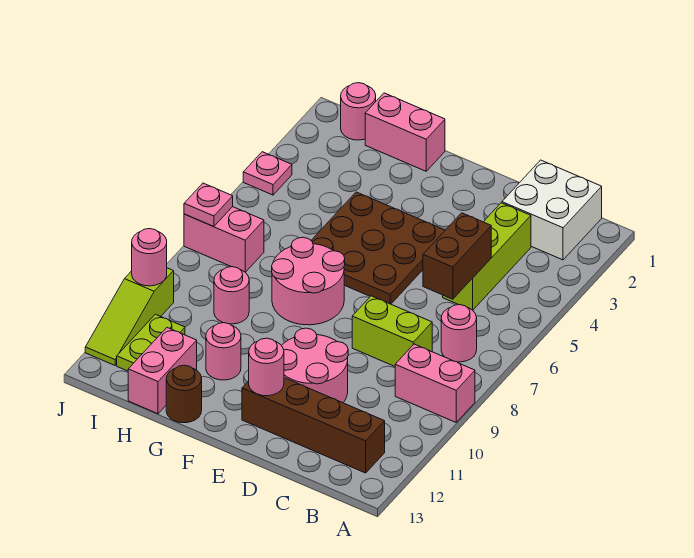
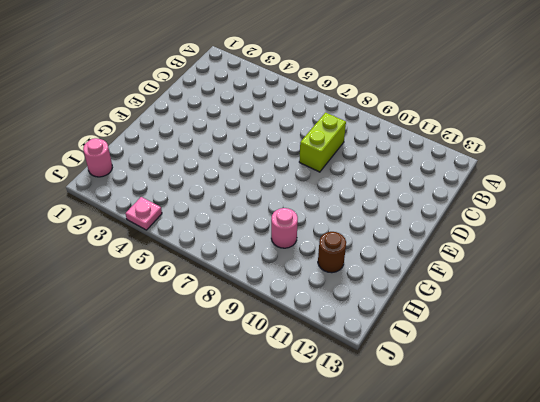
brown 1x1 round brick [318,232,346,273] -> brown 1x1 round brick moved to [166,365,202,423]
none -> pink 1x2 brick [395,344,475,422]
none -> white 2x2 brick [502,160,602,260]
none -> pink 1x1 round brick [441,305,477,362]

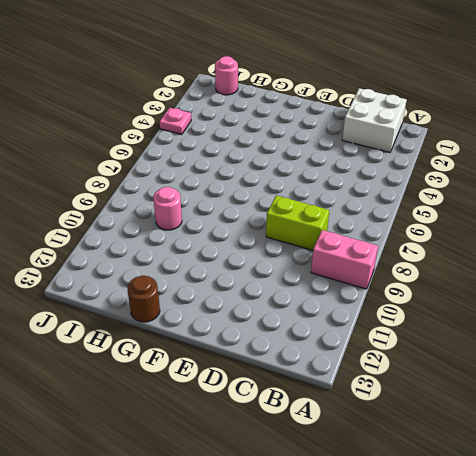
none -> pink 1x1 round brick [441,305,477,362]
none -> brown 1x4 brick [242,378,385,473]
none -> lime 1x3 brick [443,203,531,310]

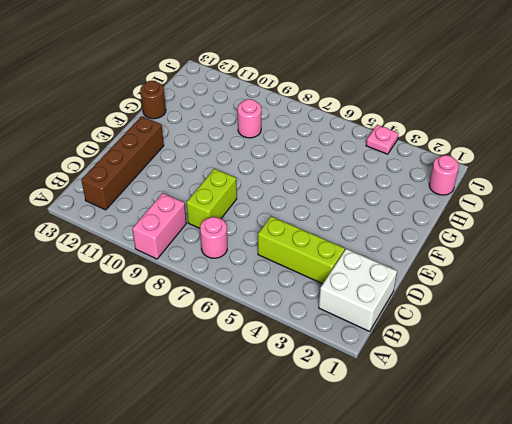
none -> pink 2x2 round brick [281,328,348,403]
none -> brown 3x3 plate [311,192,445,304]
none -> pink 2x2 round brick [272,237,345,325]

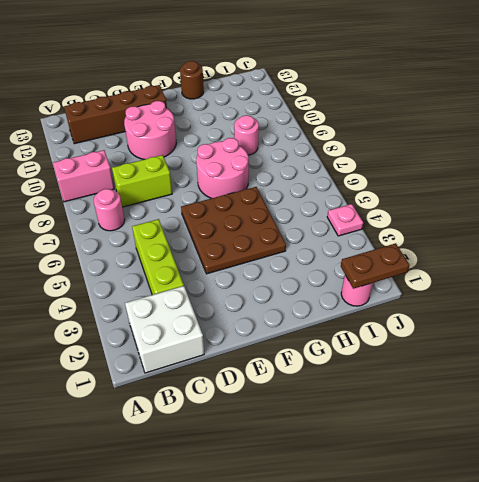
brown 1x2 plate [341,243,410,289] -> none
none -> pink 1x2 brick [365,93,445,171]
none -> pink 1x1 round brick [206,323,241,380]
none -> pink 1x2 brick [128,328,197,414]

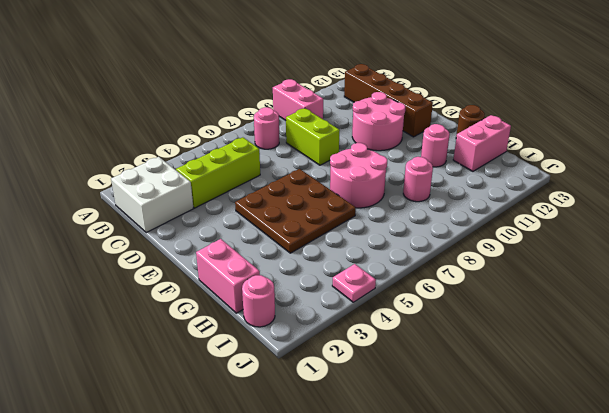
none -> pink 1x2 brick [184,207,264,272]
none -> lime 1x2 plate [117,314,185,371]
none -> lime 1x3 slope [85,268,174,365]

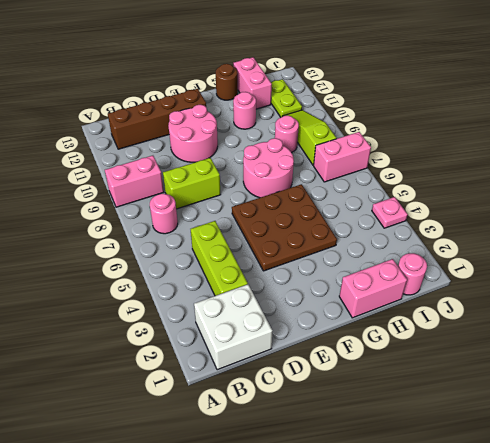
lime 1x3 slope [282,110,337,165] -> lime 1x3 slope moved to [85,268,174,365]
none -> brown 1x2 brick [423,213,491,299]
none -> pink 1x1 round brick [249,338,284,396]
none -> pink 1x1 plate [184,183,233,227]

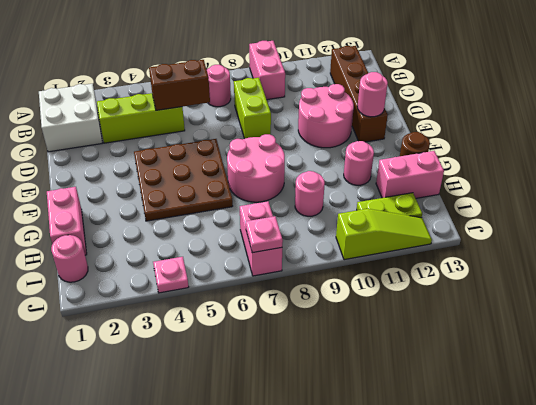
none -> pink 1x1 round brick [132,229,167,286]

